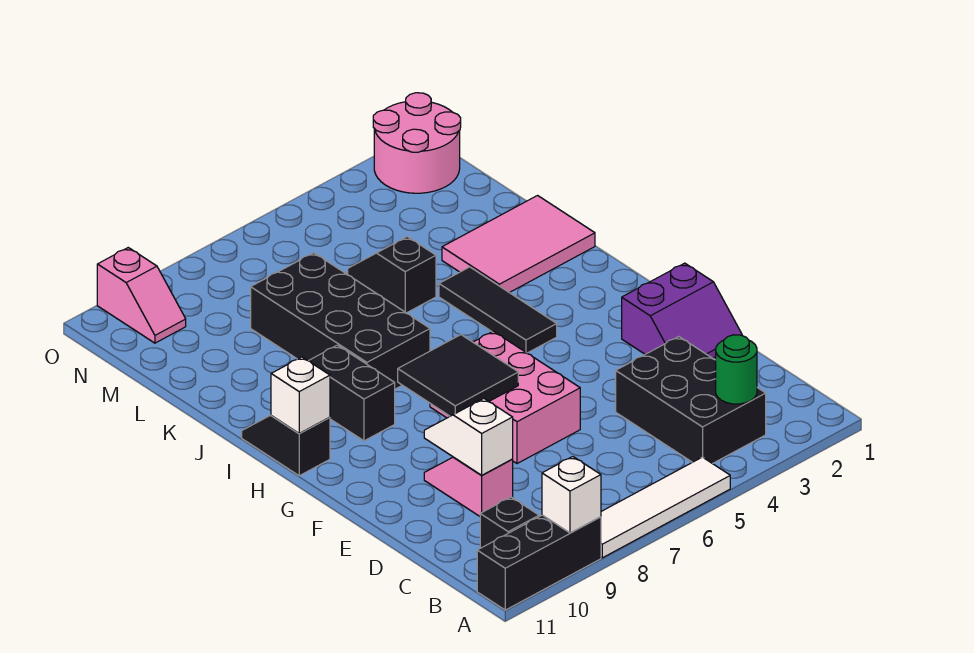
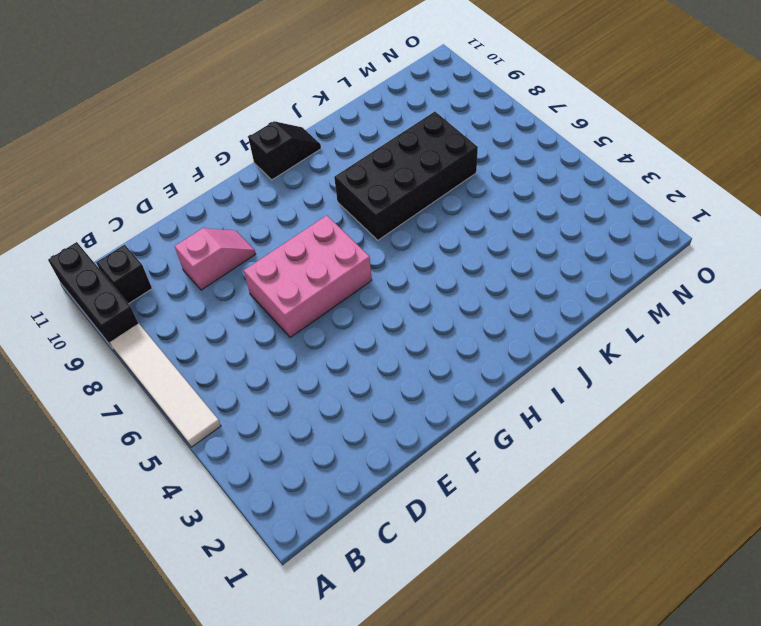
none -> black 2x3 brick [616,337,766,464]
none -> purple 2x2 slope [622,263,742,358]
none -> black 1x3 tile [439,267,557,353]

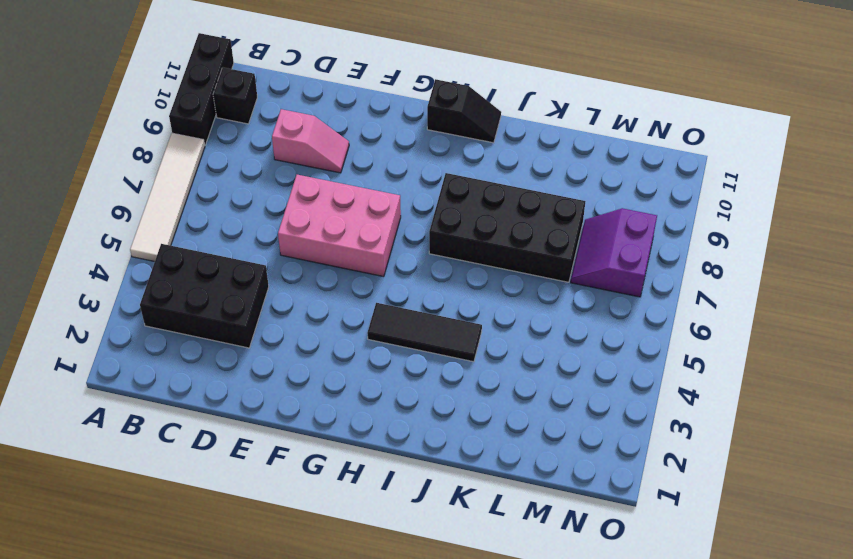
purple 2x2 slope [571,208,657,297] -> purple 2x2 slope moved to [622,263,742,358]
none -> black 1x2 brick [309,345,395,441]
none -> pink 2x3 tile [442,196,595,293]
none -> black 1x2 slope [348,237,436,313]

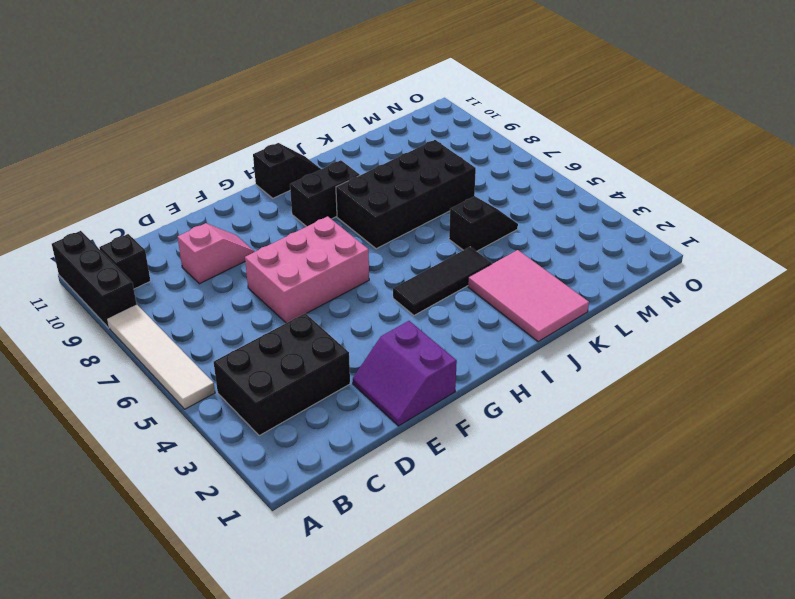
none -> pink 2x2 round brick [373,93,461,193]
none -> pink 1x2 slope [97,248,186,343]
none -> white 1x1 brick [542,457,601,533]

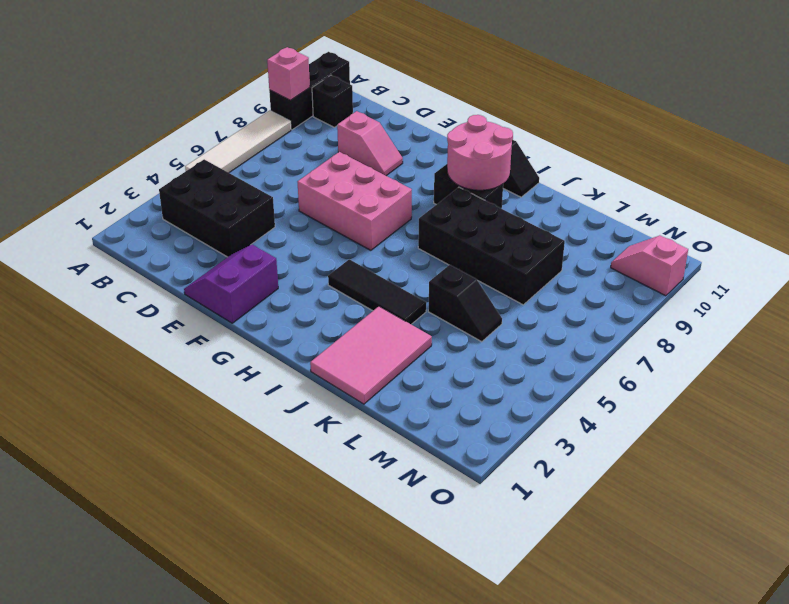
pink 1x1 brick [267,47,310,100] -> white 1x1 brick [542,457,601,533]
pink 2x2 round brick [447,115,513,190] -> pink 2x2 round brick moved to [373,93,461,193]
none -> green 1x1 round brick [716,335,757,404]
none -> white 1x2 slope [424,398,513,475]
none -> black 2x2 tile [398,335,518,416]

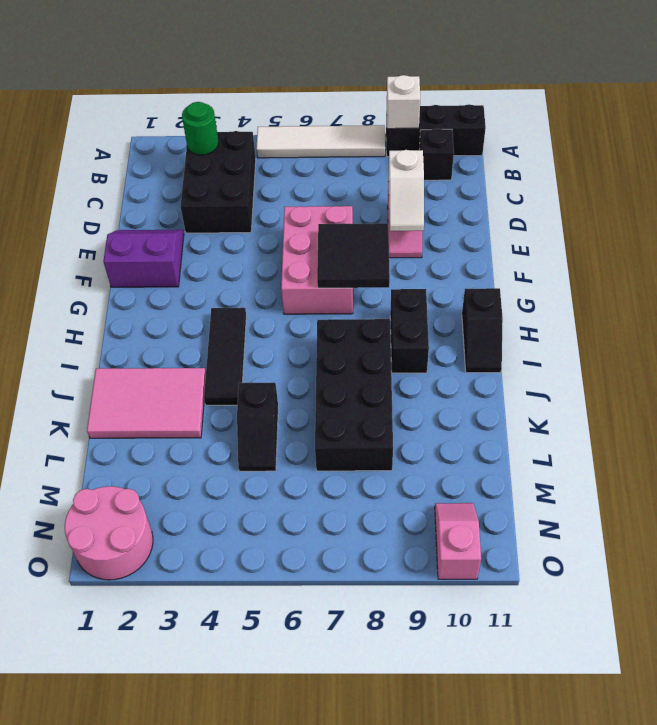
none -> white 1x1 brick [271,357,330,433]

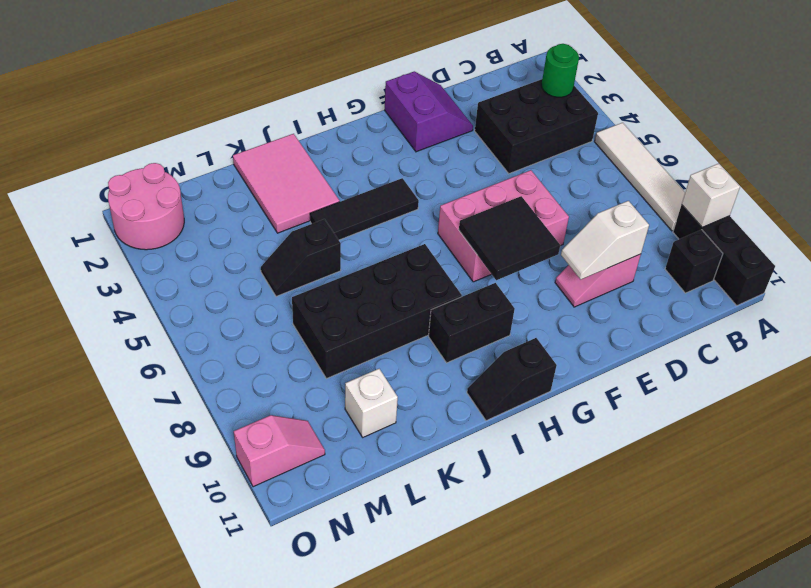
white 1x1 brick [345,369,398,437] -> white 1x1 brick moved to [271,357,330,433]

